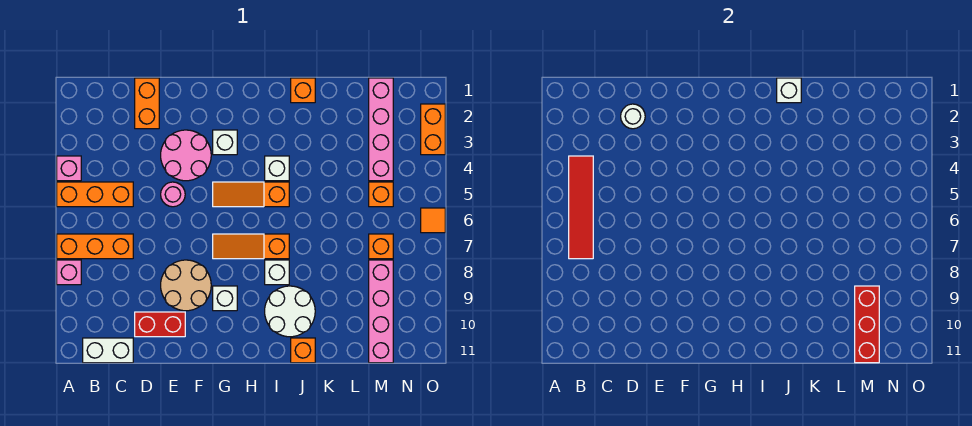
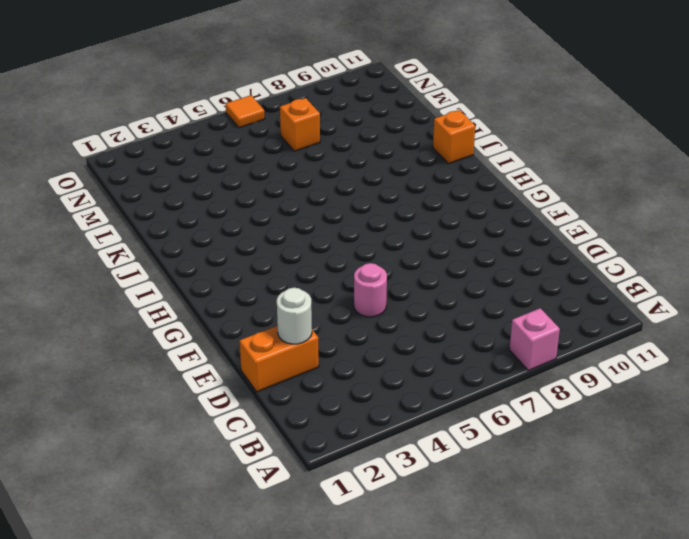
none -> pink 1x1 brick [57,156,81,181]
none -> orange 1x3 brick [57,182,133,207]
none -> orange 1x3 brick [57,234,133,259]

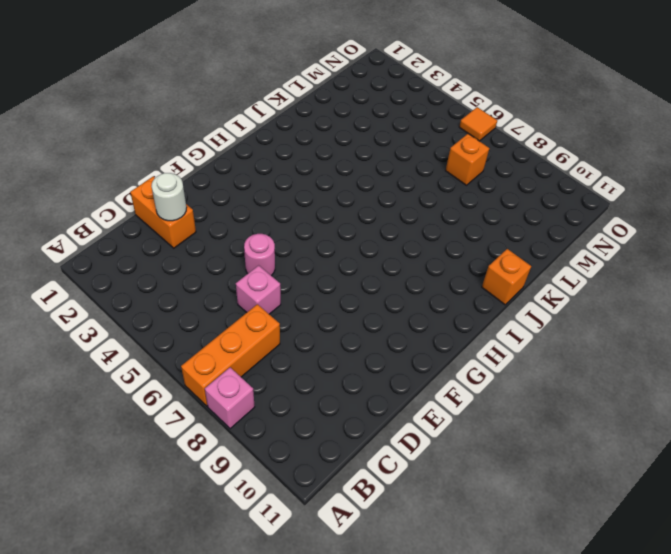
pink 1x1 brick [236,265,281,314] -> pink 1x1 brick moved to [57,156,81,181]
none -> orange 1x3 brick [57,182,133,207]
none -> white 1x2 brick [83,338,133,363]
none -> red 1x2 brick [135,312,185,337]

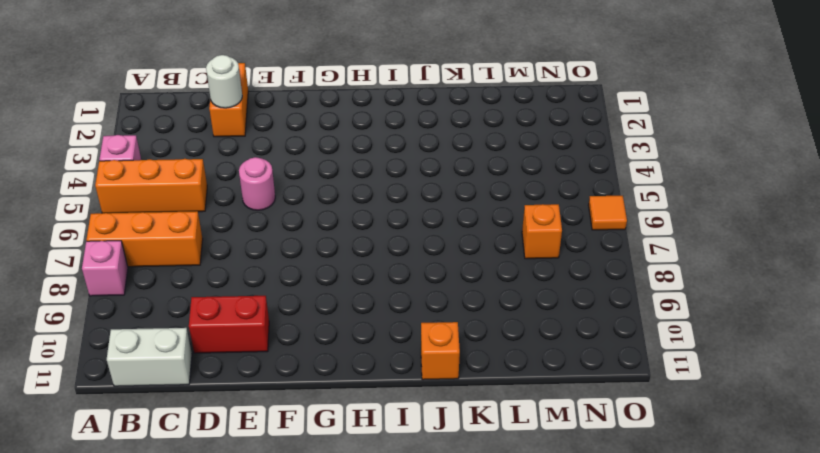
none -> pink 2x2 round brick [161,130,211,181]
none -> tan 2x2 round brick [161,260,211,311]
none -> white 1x1 brick [213,130,237,155]

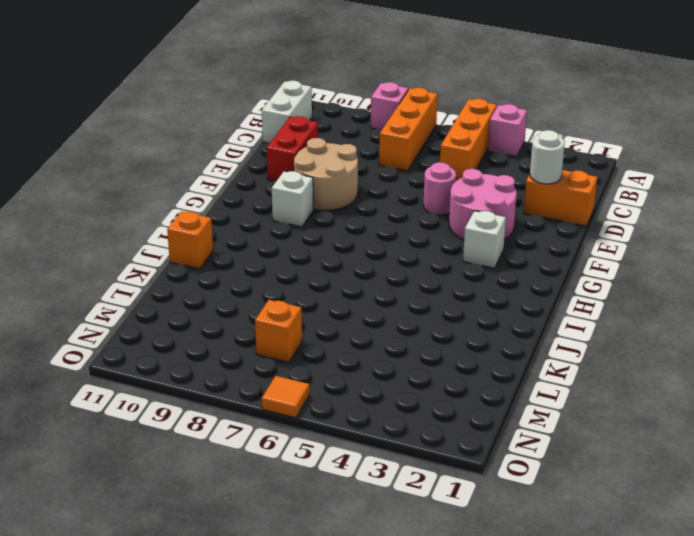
none -> orange 1x3 slope [213,182,289,207]
none -> orange 1x3 slope [213,234,289,259]
none -> white 1x1 brick [265,156,289,181]

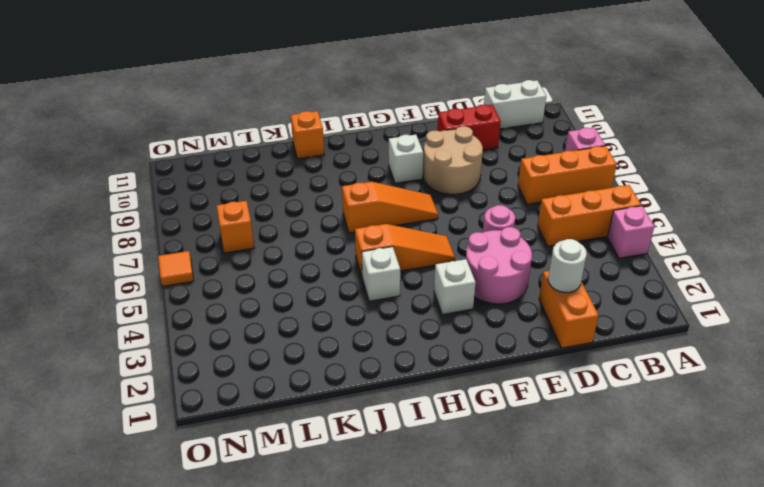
none -> white 1x1 brick [265,260,289,285]
none -> white 2x2 round brick [265,286,315,337]
none -> orange 1x1 brick [291,78,315,103]

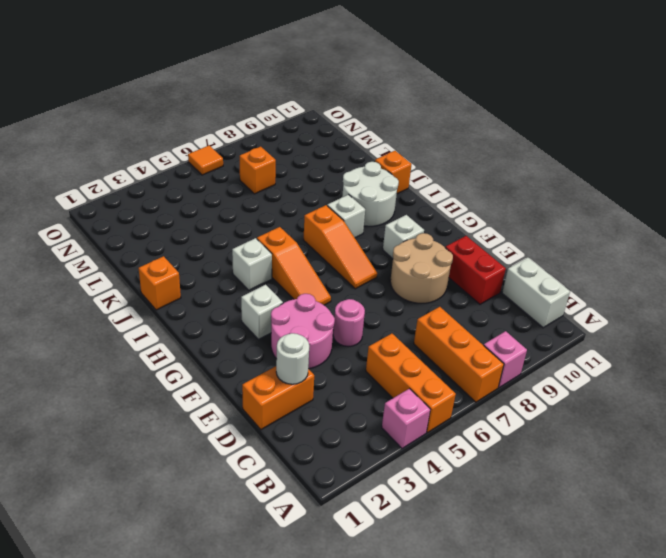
none -> pink 1x4 brick [369,78,393,181]
none -> orange 1x1 brick [369,182,393,207]
none -> pink 1x4 brick [369,260,393,363]

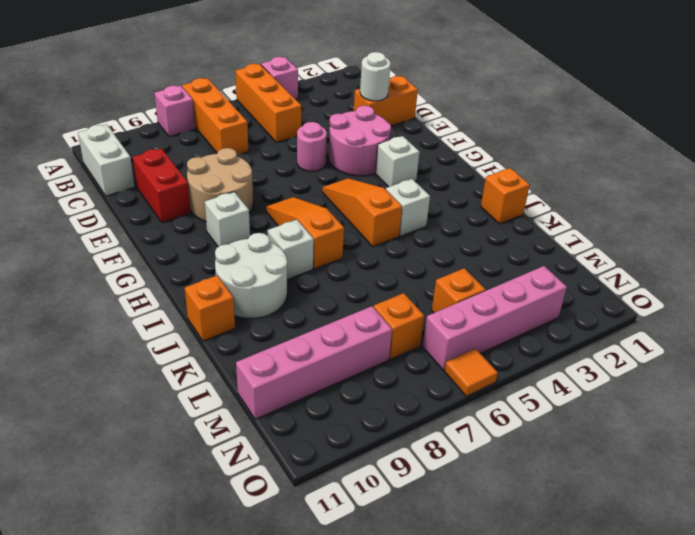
pink 1x4 brick [423,266,567,370] -> pink 1x4 brick moved to [369,78,393,181]
none -> orange 1x2 brick [421,104,445,155]
none -> red 1x4 tile [569,156,593,259]
none -> white 1x1 brick [777,78,801,103]

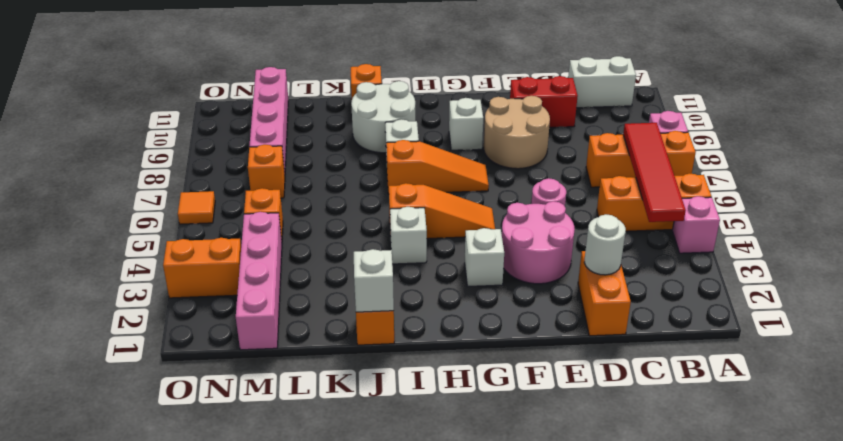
orange 1x2 brick [163,238,241,298] -> orange 1x2 brick turned to [421,104,445,155]
none -> red 1x3 brick [855,286,879,363]

